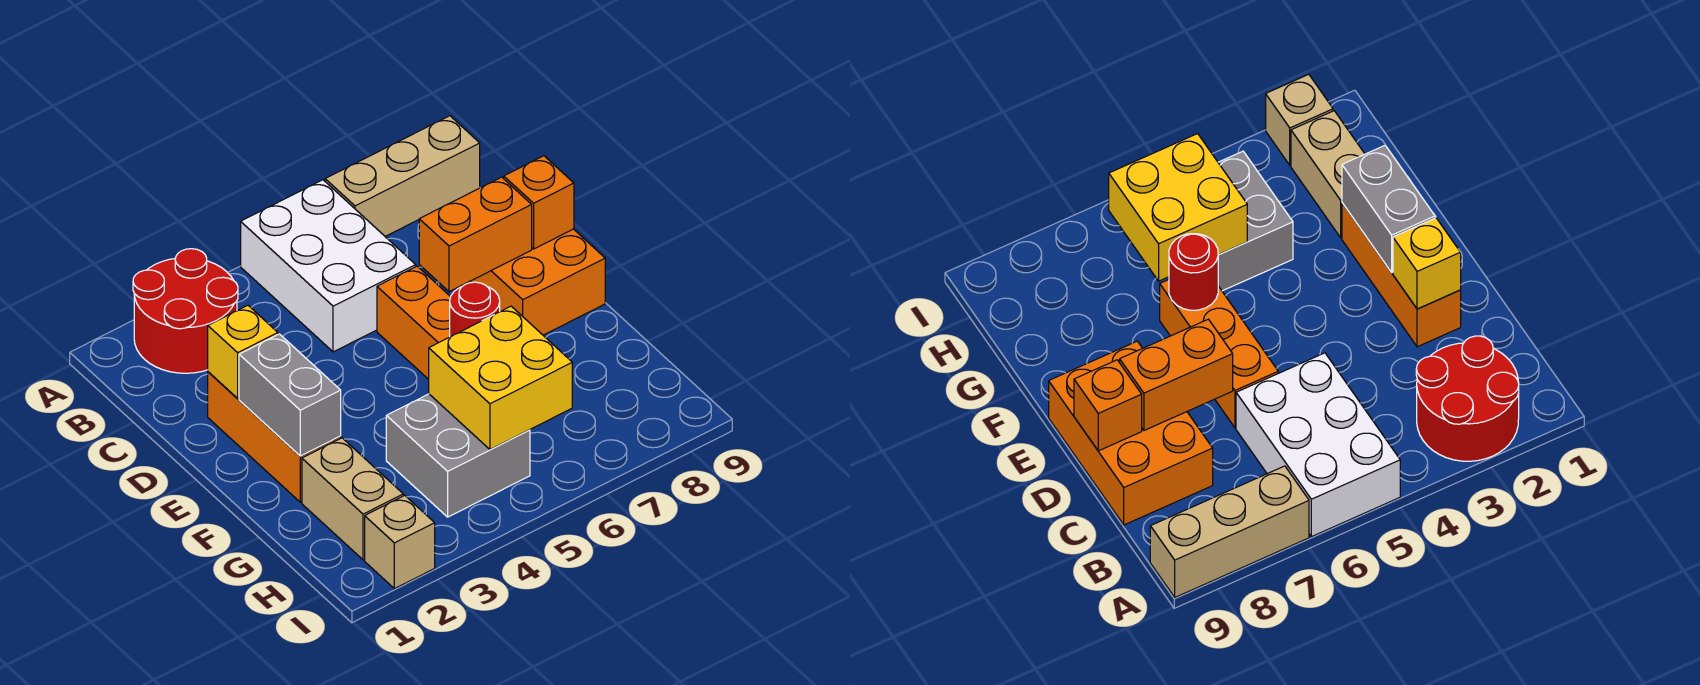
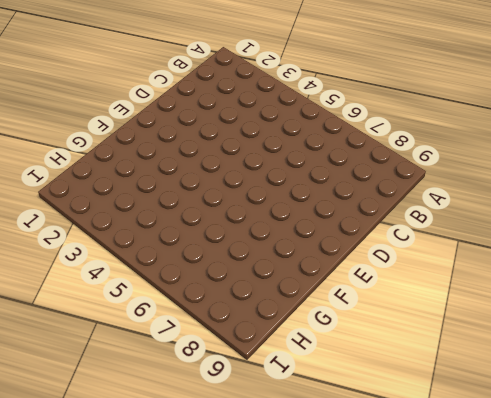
none -> red 2x2 round brick [133,249,238,373]
none -> white 2x3 brick [241,180,416,352]
none -> tan 1x3 brick [325,116,480,236]

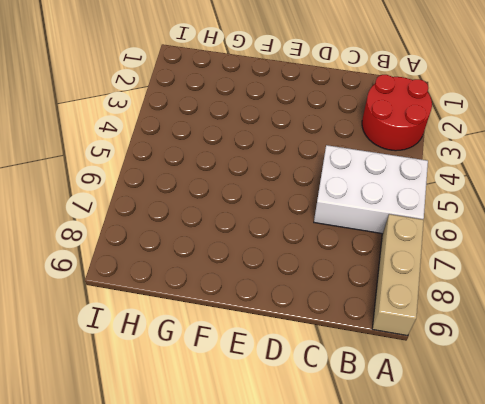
none -> orange 2x3 brick [459,178,605,335]
none -> orange 1x3 brick [208,372,341,502]
none -> orange 1x3 brick [377,266,450,379]

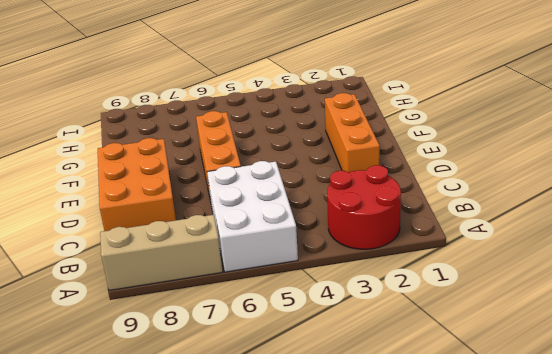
none -> tan 1x2 brick [302,438,403,560]
none -> grey 2x2 brick [386,394,530,517]
none -> tan 1x1 brick [365,495,435,589]

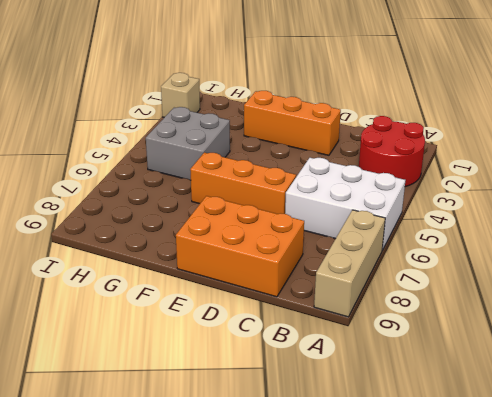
none -> tan 1x2 brick [302,438,403,560]
none -> yellow 1x1 brick [208,305,278,399]
none -> orange 1x2 brick [419,177,532,292]

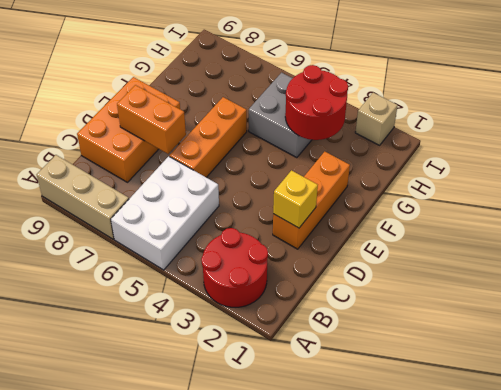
red 2x2 round brick [285,65,348,140] -> none
none -> tan 1x2 brick [302,438,403,560]
none -> orange 1x1 brick [504,156,574,249]
none -> grey 1x2 brick [239,334,341,456]

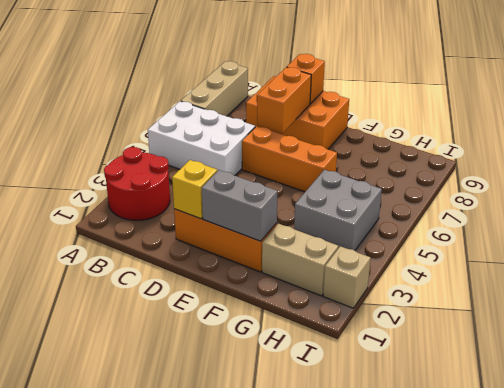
none -> red 1x1 round brick [450,282,500,337]
none -> yellow 2x2 brick [429,306,572,449]

